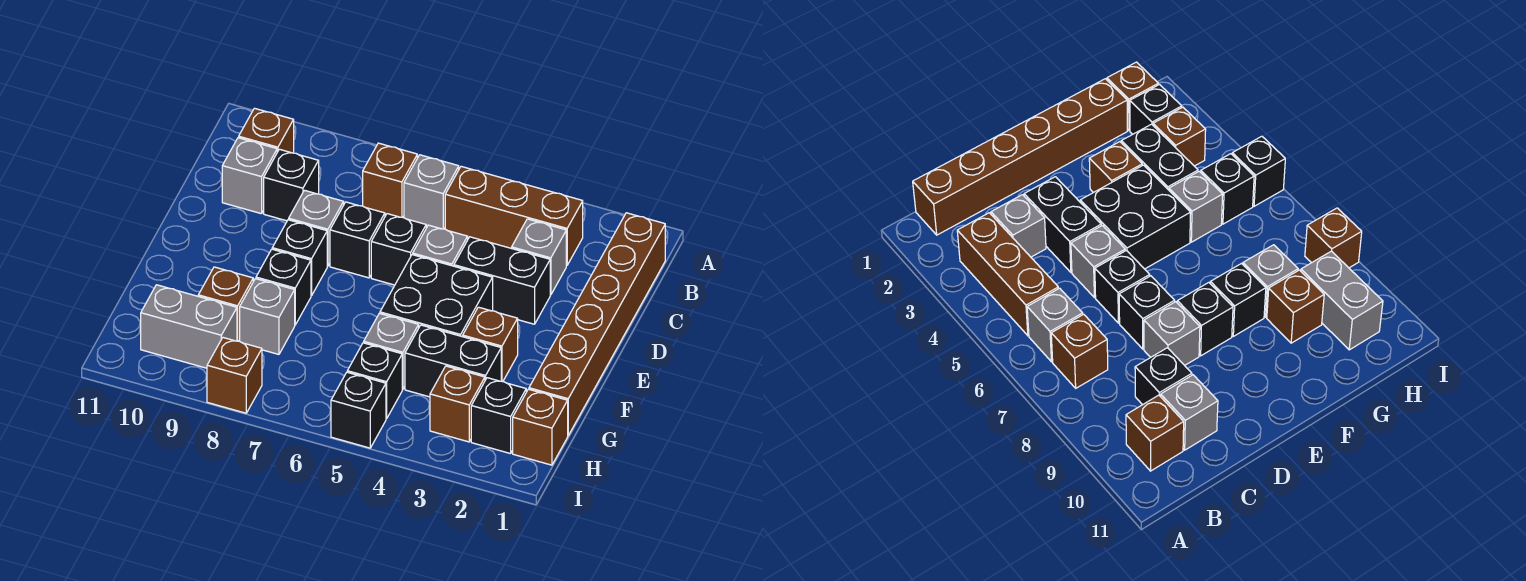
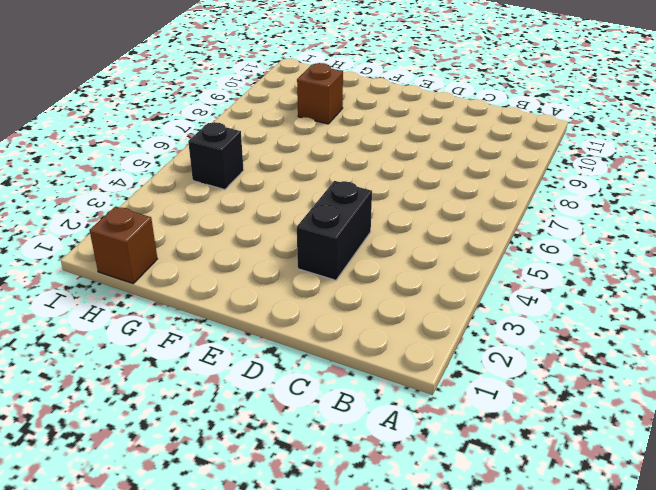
none -> brown 1x6 brick [529,213,665,435]
none -> brown 1x3 brick [445,166,583,265]
none -> grey 1x1 brick [404,155,459,229]

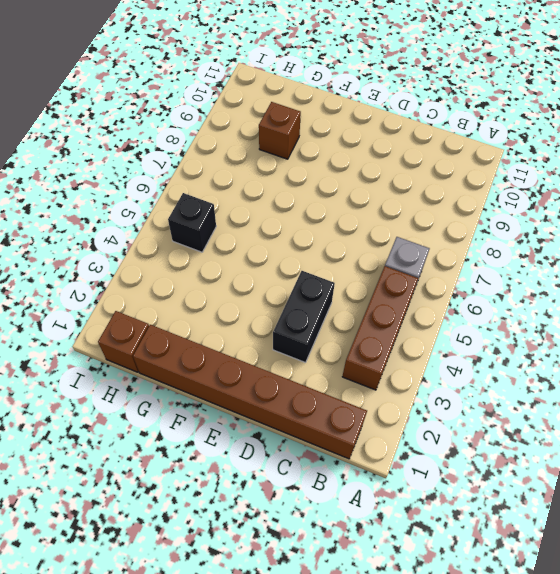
none -> brown 1x1 brick [363,143,417,217]
none -> brown 1x1 brick [239,108,294,153]
none -> grey 1x1 brick [512,219,566,295]

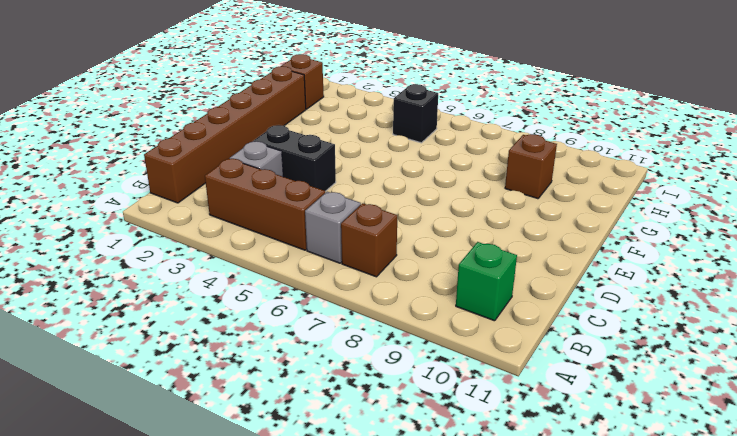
green 1x1 brick [456,242,517,321] -> brown 1x1 brick [239,108,294,153]
none -> black 1x1 brick [264,149,319,221]
none -> grey 1x1 brick [222,138,277,214]
none -> grey 1x1 brick [413,225,468,266]

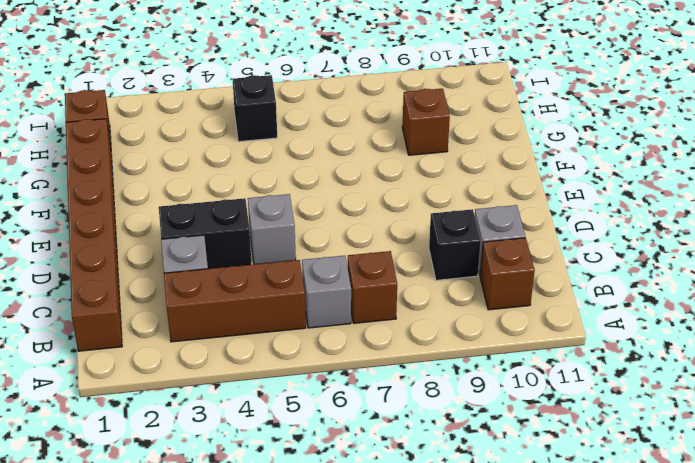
none -> black 1x1 brick [371,214,426,285]
none -> black 1x1 brick [330,202,385,278]
none -> grey 1x1 brick [289,190,344,266]

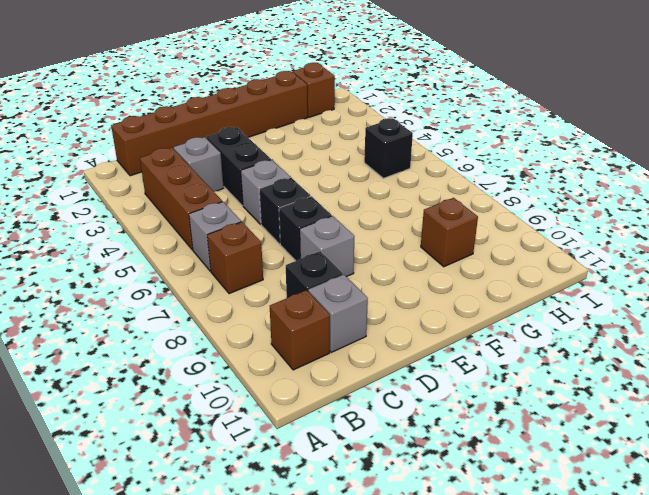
none -> black 2x2 brick [380,255,493,337]
none -> black 1x1 brick [272,220,327,296]
none -> brown 1x1 brick [463,307,518,382]

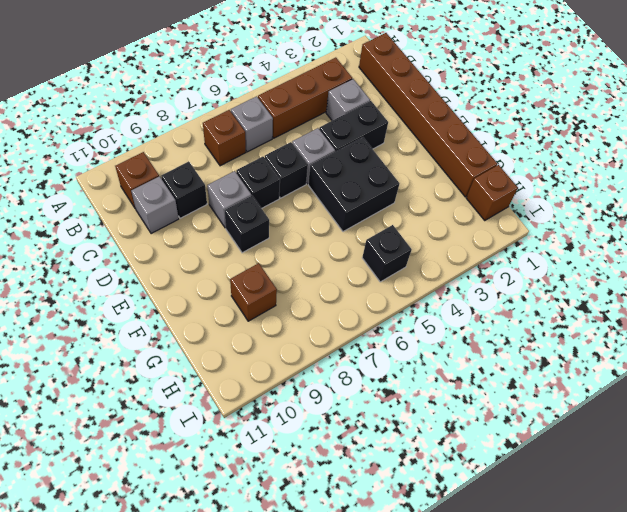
none -> brown 1x1 brick [463,307,518,382]
none -> black 1x1 brick [256,249,311,325]
none -> black 1x2 brick [405,325,501,397]

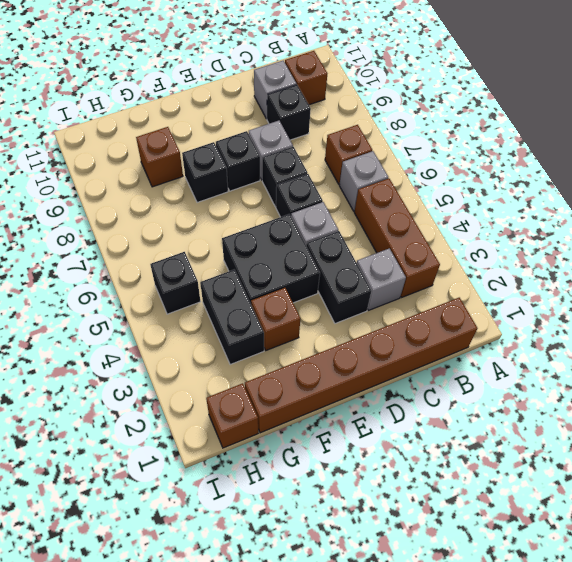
none -> grey 1x1 brick [364,313,419,389]
none -> grey 1x1 brick [240,279,295,354]
none -> black 1x1 brick [471,378,526,454]

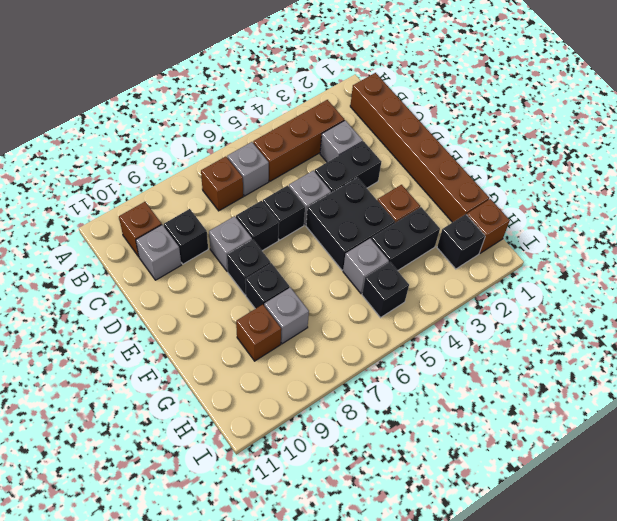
none -> brown 1x1 brick [430,366,485,442]
none -> grey 1x2 brick [141,285,237,368]
none -> black 1x1 brick [331,372,386,448]

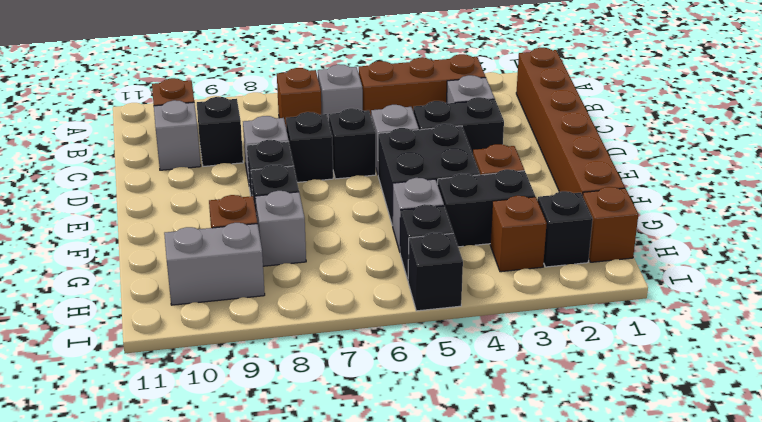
none -> brown 1x1 brick [207,338,262,413]

